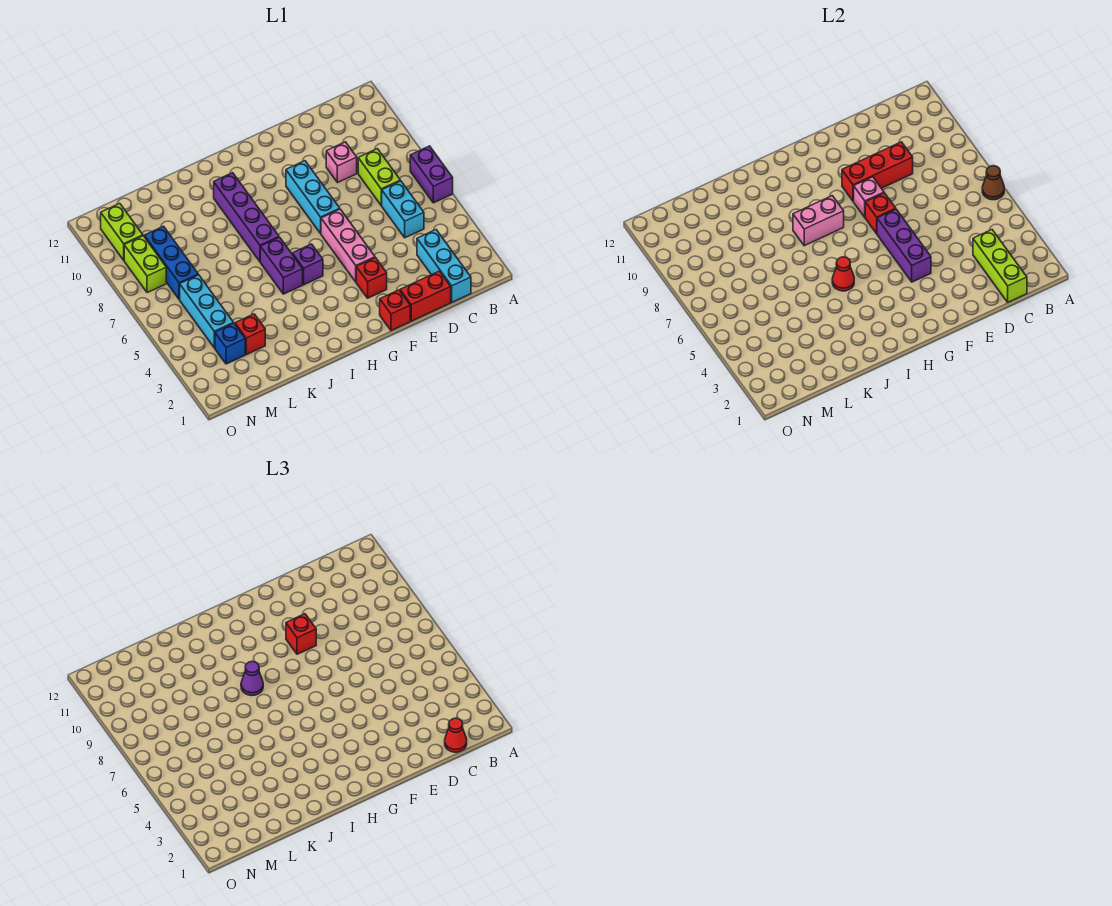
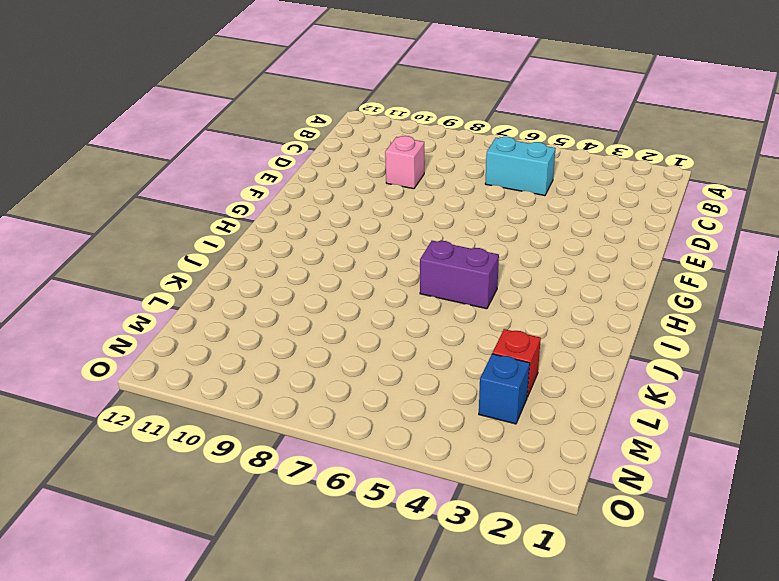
none -> purple 1x2 brick [410,146,453,203]
none -> cyan 1x3 brick [417,230,471,302]
none -> lime 1x2 brick [358,149,400,205]
none -> red 1x2 brick [400,271,451,321]

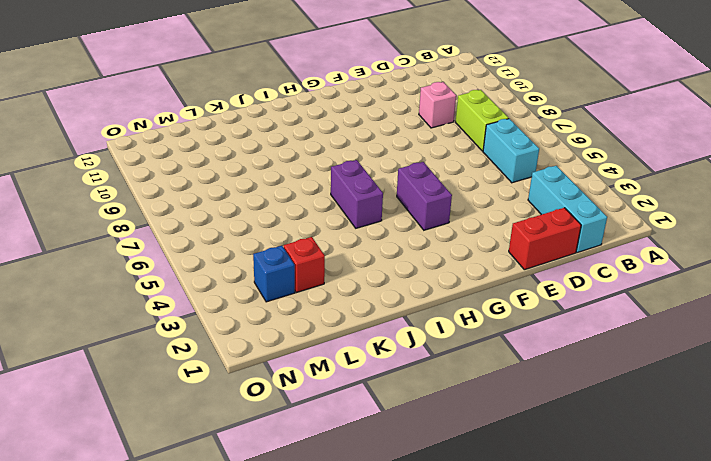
purple 1x2 brick [397,162,452,230] -> purple 1x2 brick moved to [410,146,453,203]
none -> red 1x1 brick [380,290,410,331]
none -> red 1x1 brick [356,258,387,298]
none -> pink 1x3 brick [321,209,375,282]
none -> cyan 1x3 brick [286,161,340,233]

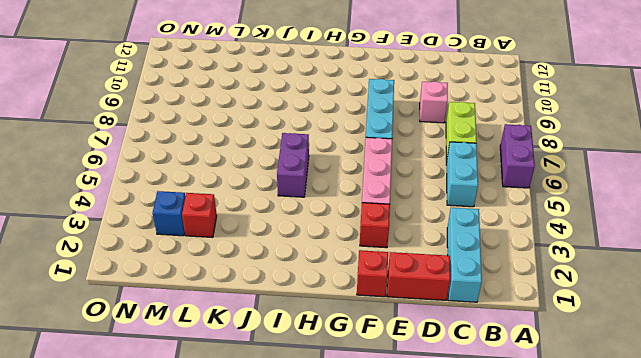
none -> purple 1x1 brick [292,244,323,285]
none -> purple 1x4 brick [214,173,279,261]
none -> cyan 1x3 brick [180,275,233,348]
none -> blue 1x3 brick [144,226,198,299]

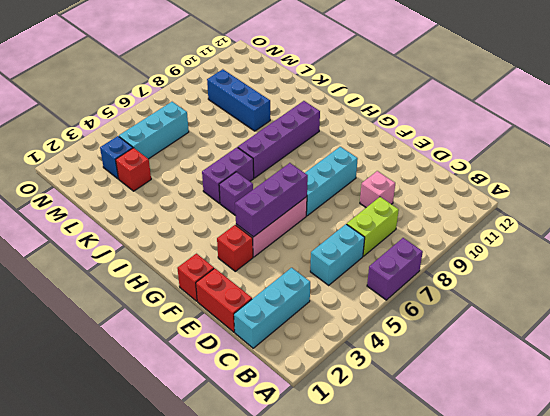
blue 1x3 brick [207,69,270,131] -> blue 1x3 brick turned to [144,226,198,299]
none -> lime 1x2 brick [124,236,166,293]
none -> lime 1x2 brick [101,204,143,260]
none -> brown 1x1 cone [982,166,1004,200]
none -> lime 1x3 brick [973,230,1027,302]

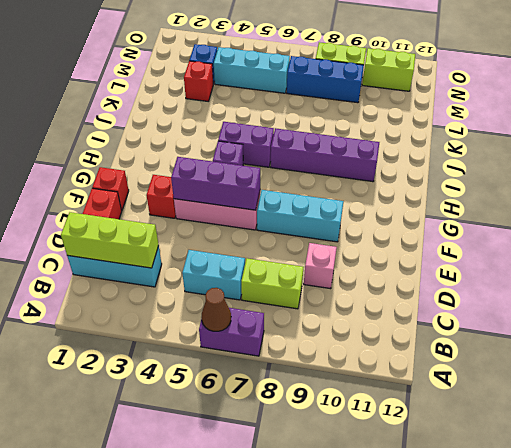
none -> red 1x3 brick [842,142,913,201]
none -> red 1x1 brick [865,193,896,233]
none -> pink 1x1 brick [854,177,884,217]
none -> pink 1x2 brick [793,196,844,246]

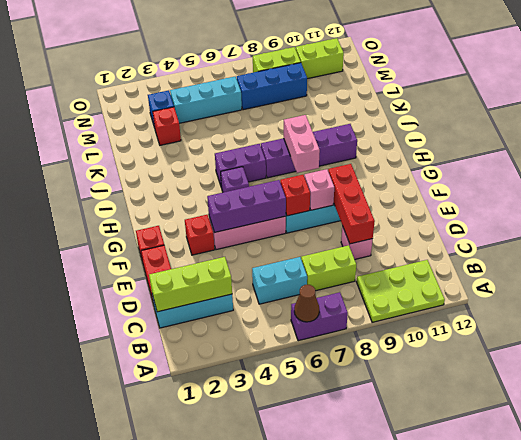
lime 2x3 plate [356,260,445,322] -> none
none -> red 1x1 cone [832,257,854,291]
none -> red 1x1 cone [445,718,467,752]
none -> red 1x1 brick [286,614,316,654]
none -> purple 1x1 cone [241,661,263,696]

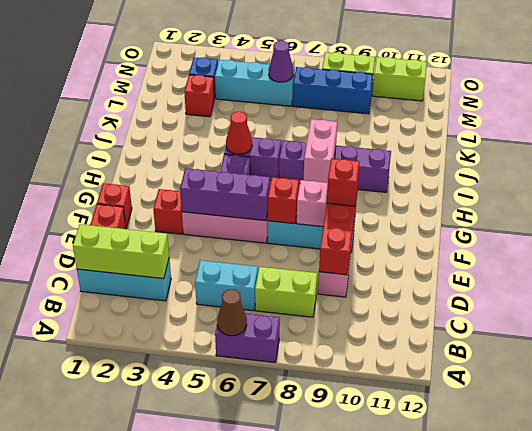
purple 1x1 cone [269,41,293,82] -> purple 1x1 cone moved to [241,661,263,696]
none -> red 1x1 cone [445,718,467,752]

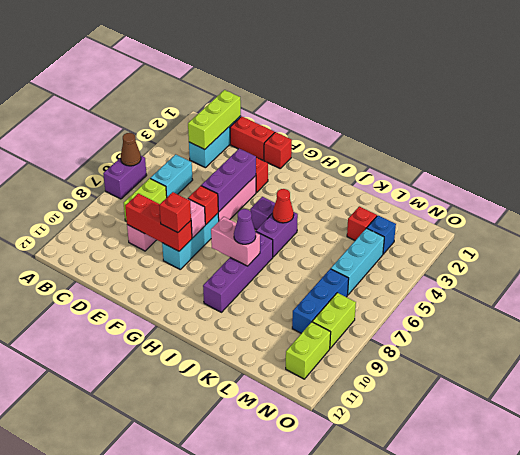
none -> red 1x1 cone [445,718,467,752]

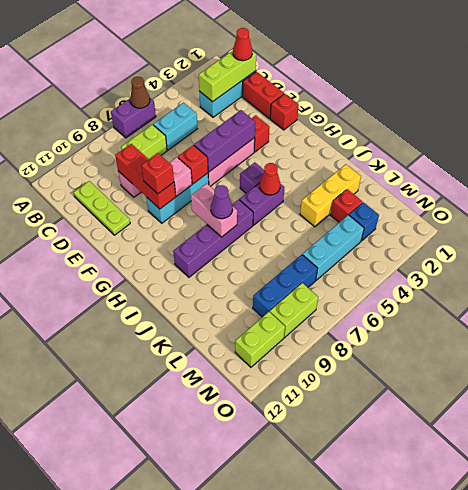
lime 1x3 plate [74,181,130,235] -> none
yellow 1x3 brick [300,164,361,227] -> none

